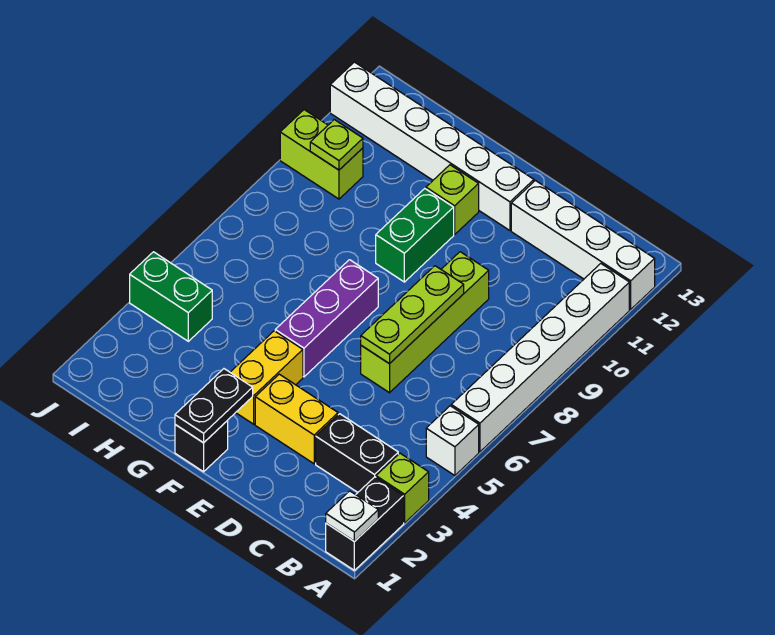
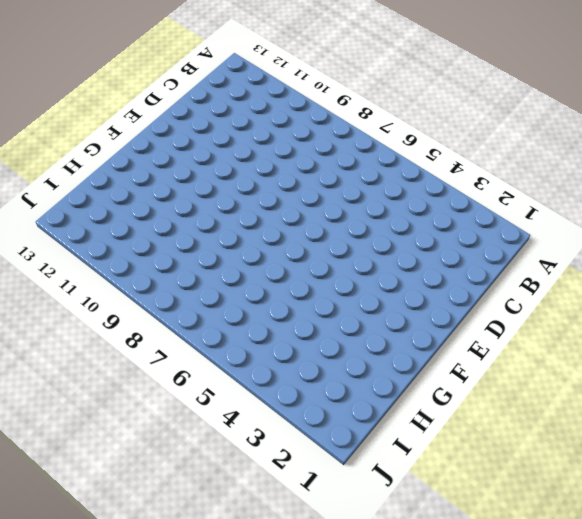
none -> black 1x2 brick [326,477,404,570]
none -> lime 1x1 brick [376,453,429,523]
none -> white 1x1 brick [426,406,479,476]

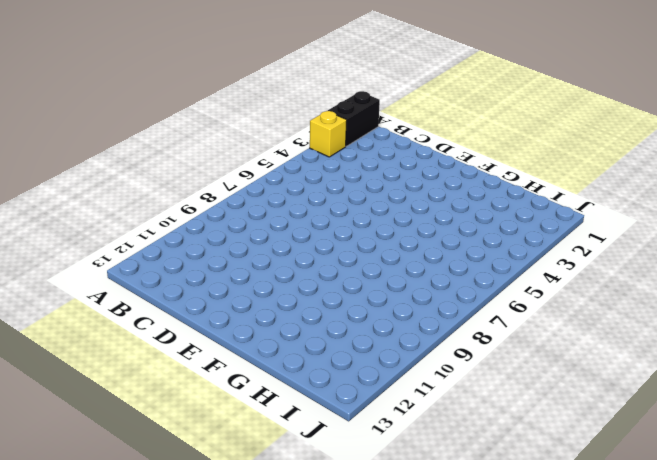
yellow 1x1 brick [310,111,347,157] -> lime 1x1 brick [376,453,429,523]
none -> white 1x1 brick [426,406,479,476]
none -> white 1x6 brick [451,264,629,452]
none -> white 1x4 brick [511,181,655,309]

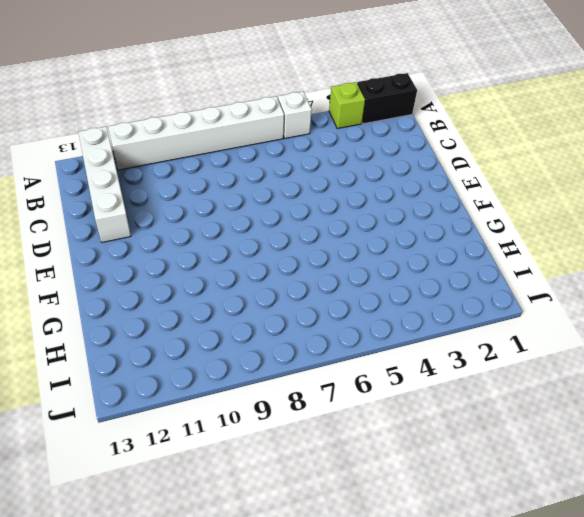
none -> black 1x2 brick [316,414,398,492]
none -> yellow 1x2 brick [255,374,338,464]
none -> lime 1x4 brick [361,252,489,393]

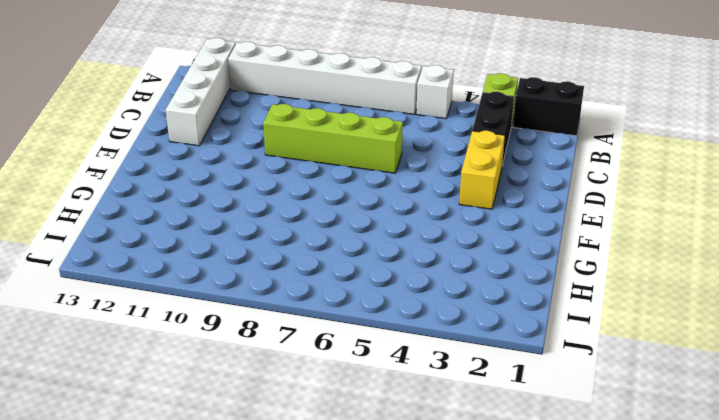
none -> white 1x6 brick [330,62,534,230]
none -> black 1x1 brick [175,421,228,472]
none -> yellow 1x2 brick [230,331,303,424]

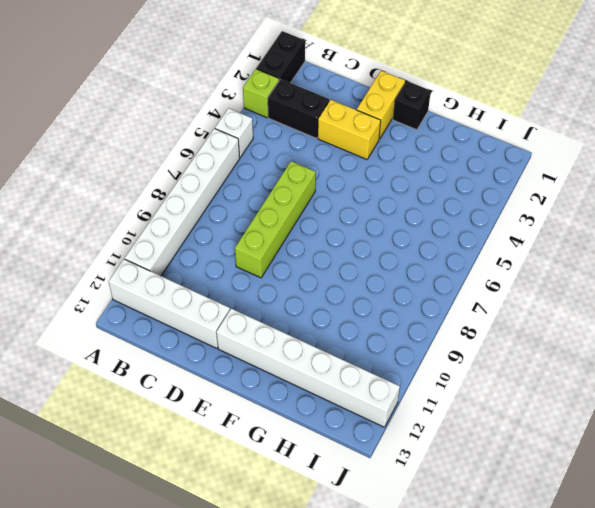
yellow 1x2 brick [357,71,405,139] -> yellow 1x2 brick moved to [230,331,303,424]
none -> purple 1x3 brick [275,260,378,377]
none -> green 1x2 brick [376,189,454,282]
none -> lime 1x1 brick [426,165,479,234]

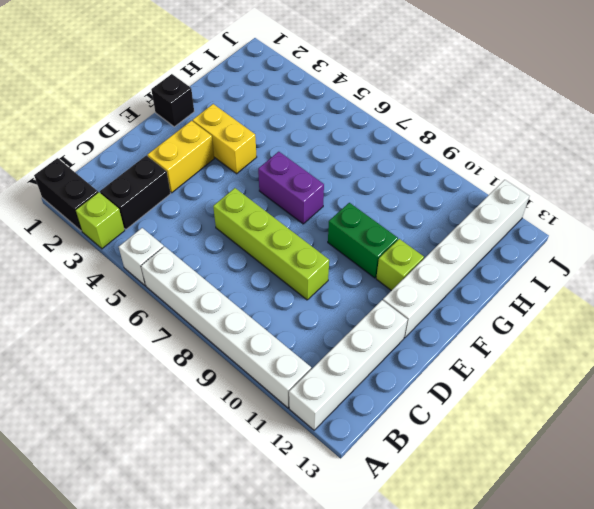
purple 1x2 brick [258,152,324,224] -> purple 1x3 brick [275,260,378,377]
none -> green 1x2 brick [130,252,212,341]
none -> lime 1x2 brick [280,110,363,199]
none -> white 1x1 plate [326,491,378,542]

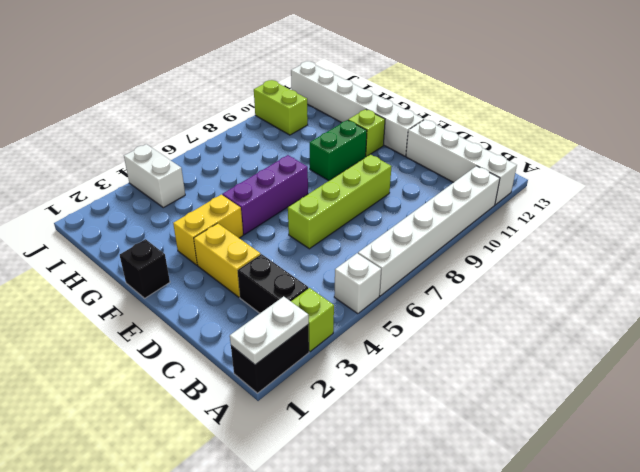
white 1x2 plate [230,296,309,365] -> white 1x1 plate [326,491,378,542]
white 1x2 brick [124,144,185,208] -> green 1x2 brick [130,252,212,341]
none -> lime 1x3 plate [361,266,464,364]
none -> black 1x2 plate [175,369,253,443]
none -> lime 1x1 plate [310,120,363,170]

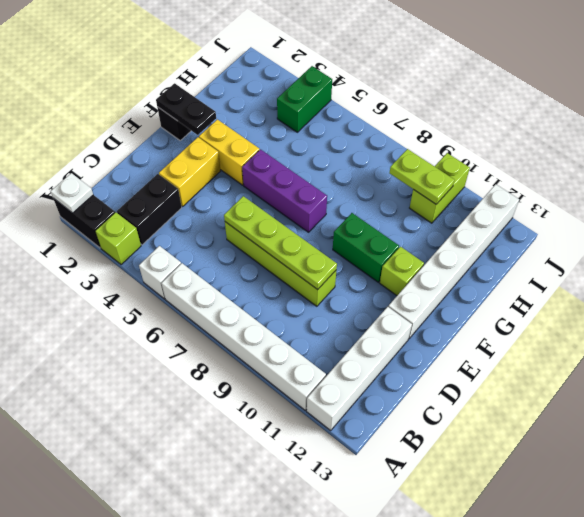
lime 1x4 plate [224,196,337,290] -> lime 1x3 plate [361,266,464,364]
lime 1x2 plate [390,149,454,204] -> lime 1x1 plate [310,120,363,170]

